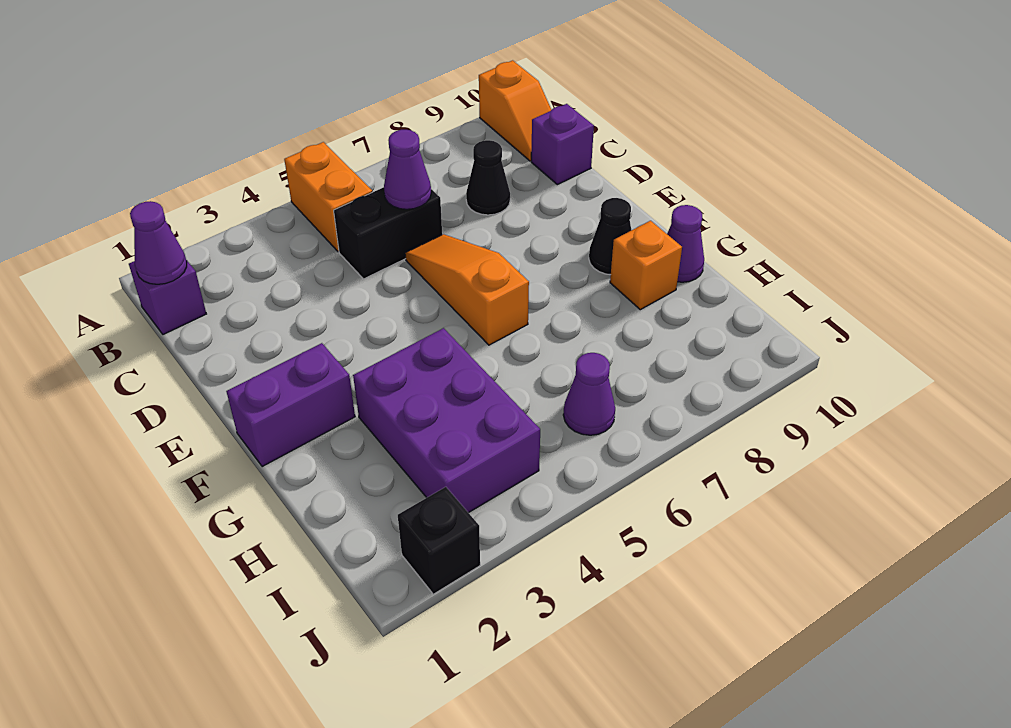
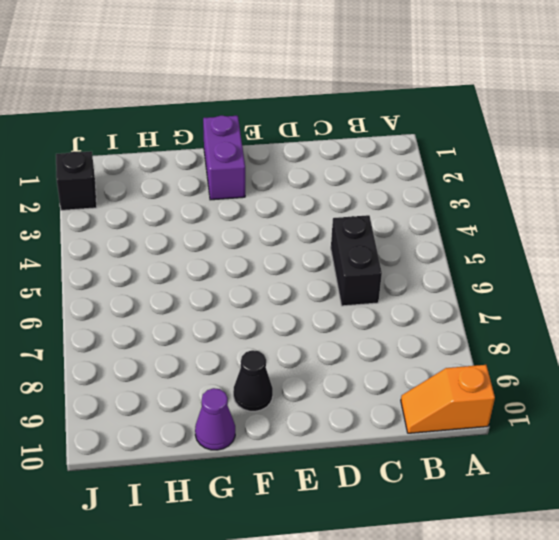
none -> orange 1x2 brick [284,142,372,252]
none -> purple 1x1 brick [129,260,206,334]
none -> black 1x1 cone [466,140,510,215]

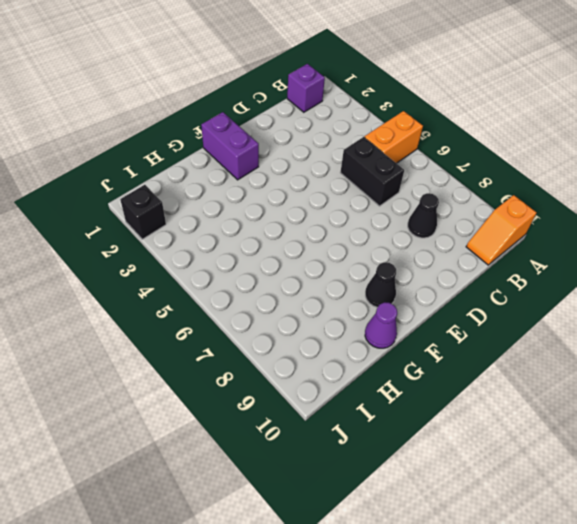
none -> purple 1x1 brick [531,104,594,185]
none -> orange 1x3 slope [405,234,529,345]
none -> purple 2x3 brick [353,328,540,513]

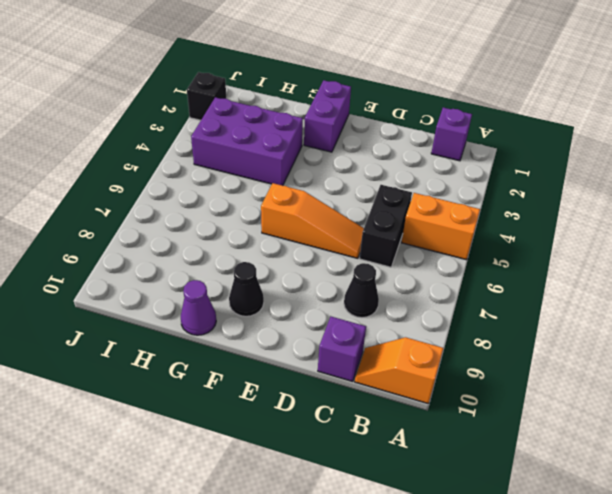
none -> orange 1x1 brick [610,221,682,310]
none -> purple 1x1 cone [563,353,615,435]
none -> purple 1x1 cone [130,201,187,284]

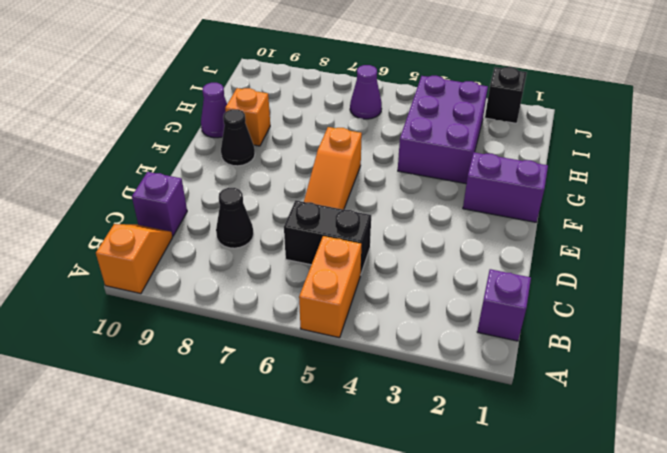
none -> purple 1x1 cone [130,201,187,284]
none -> purple 1x1 cone [384,130,431,209]

